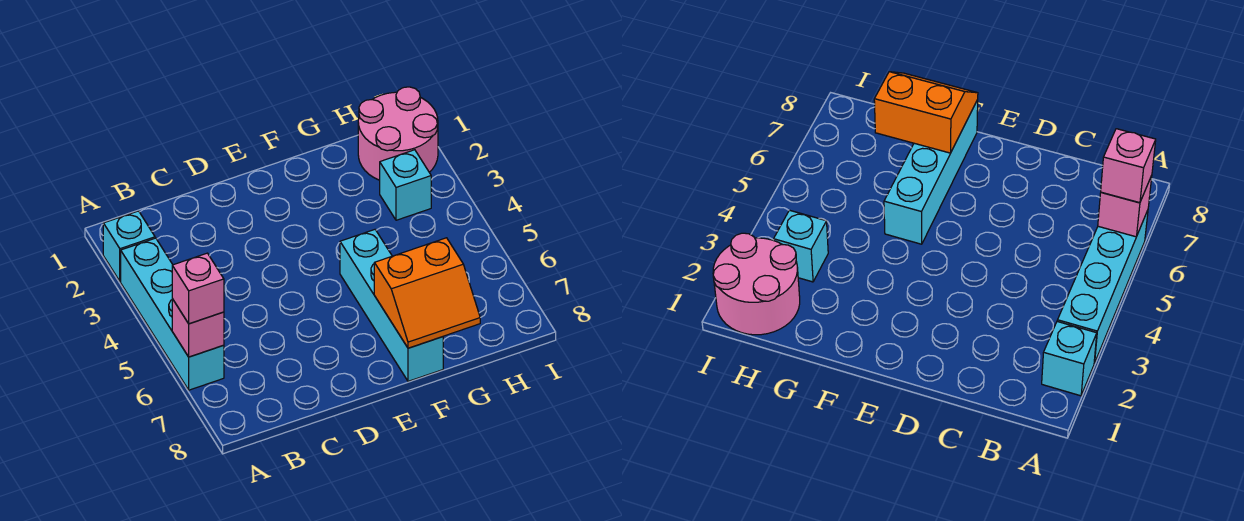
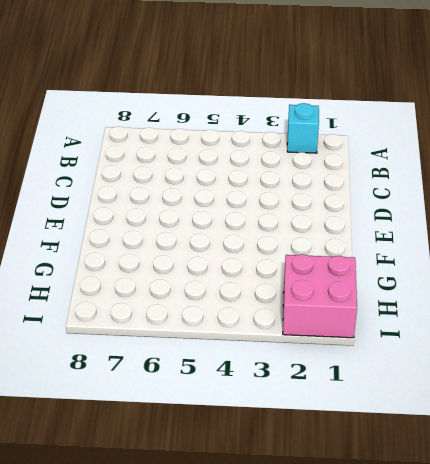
pink 2x2 brick [283,254,357,338] -> pink 2x2 round brick [358,87,438,180]
none -> cyan 1x4 brick [121,238,224,390]
none -> cyan 1x4 brick [340,230,443,381]

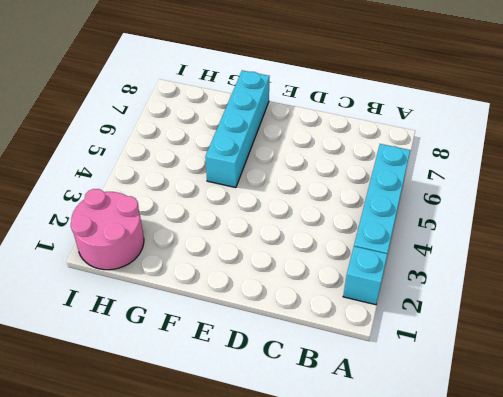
none -> cyan 1x1 brick [380,150,431,220]
none -> pink 1x1 brick [172,299,224,357]

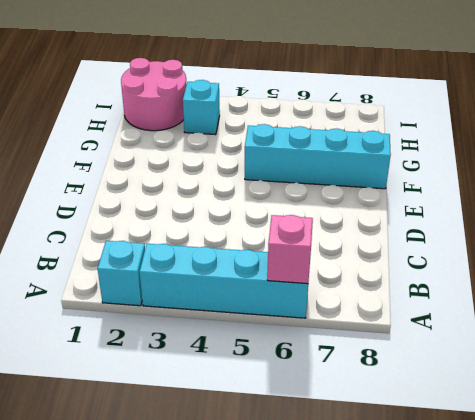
none -> orange 2x2 slope [374,238,480,348]
none -> pink 1x1 brick [172,253,224,324]

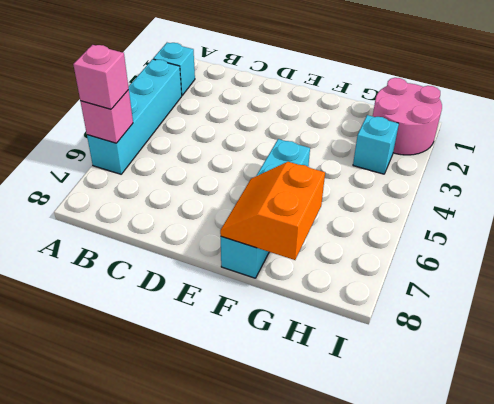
orange 2x2 slope [220,162,325,260] -> orange 2x2 slope turned to [374,238,480,348]

